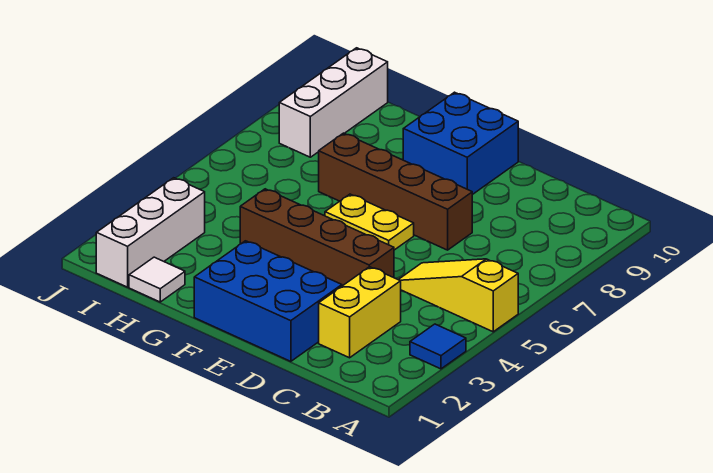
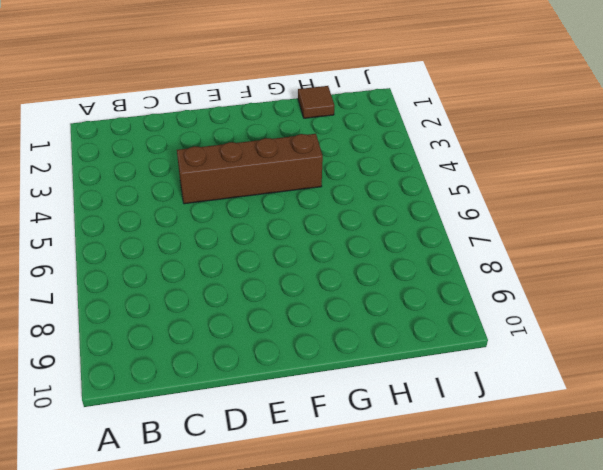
brown 1x1 tile [298,86,335,118] -> white 1x1 tile [129,257,185,302]
none -> blue 1x1 tile [410,324,466,369]
none -> yellow 1x3 slope [398,259,518,332]

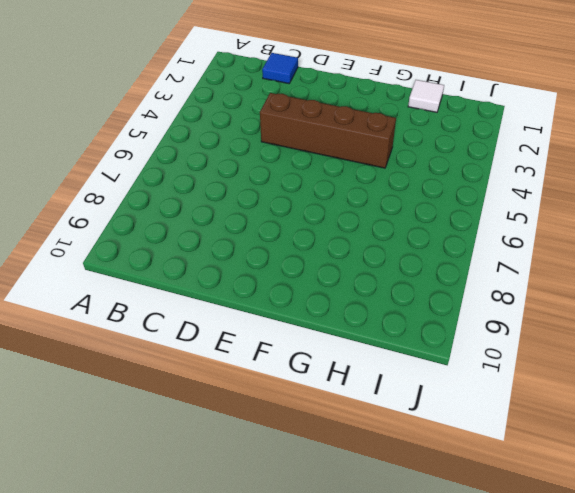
blue 1x1 tile [262,53,298,84] -> blue 1x1 tile moved to [410,324,466,369]
none -> yellow 1x3 slope [398,259,518,332]
none -> yellow 1x2 brick [319,267,401,358]

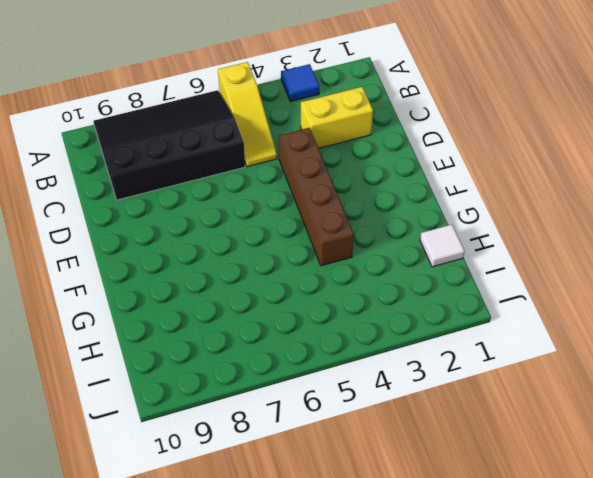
black 3x4 slope [93,90,245,200] -> none
none -> blue 2x3 brick [194,241,342,361]
none -> brown 1x4 brick [319,133,472,250]

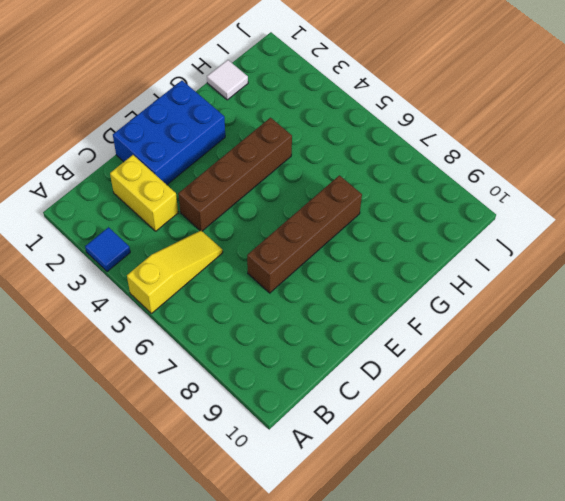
none -> yellow 1x2 plate [325,194,414,250]
none -> blue 2x2 brick [403,92,518,195]

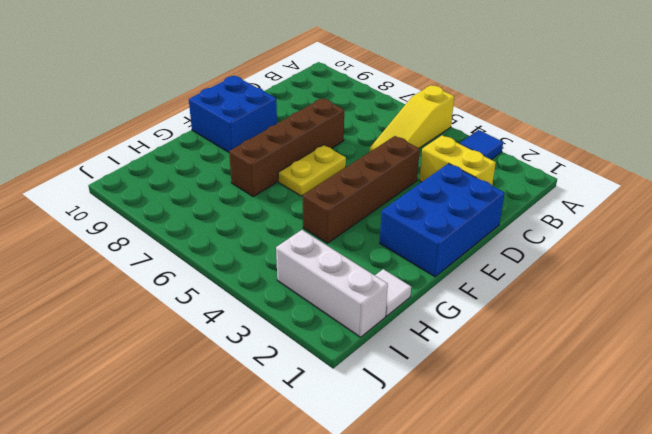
none -> white 1x3 brick [279,48,388,157]

